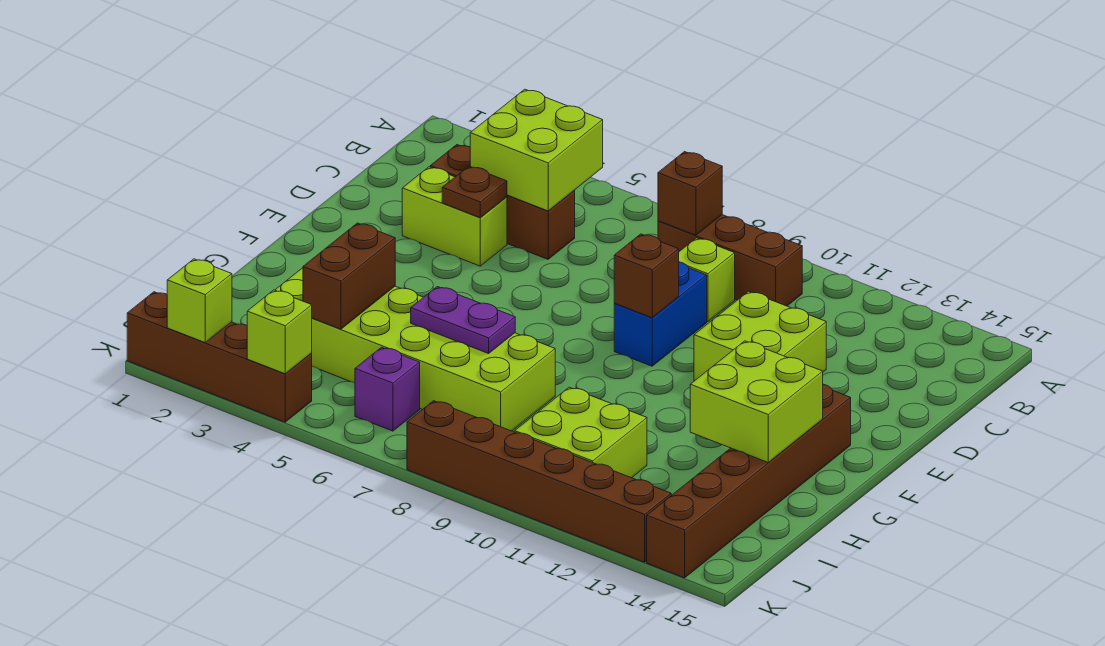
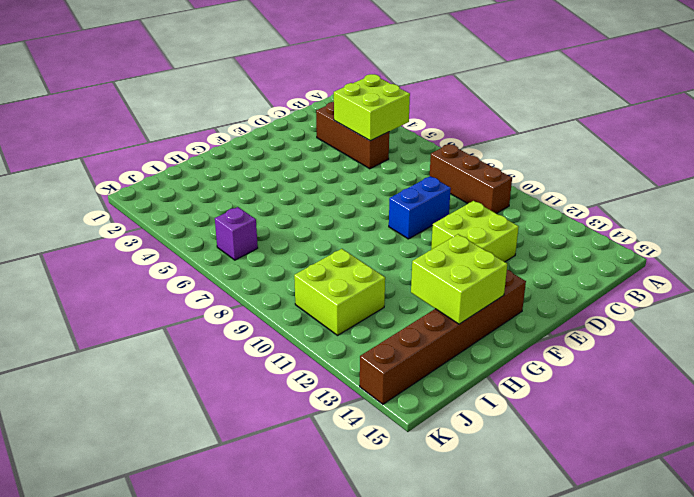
none -> lime 1x1 brick [679,238,735,322]
none -> lime 1x2 brick [402,167,507,266]
none -> lime 2x6 brick [275,268,555,431]

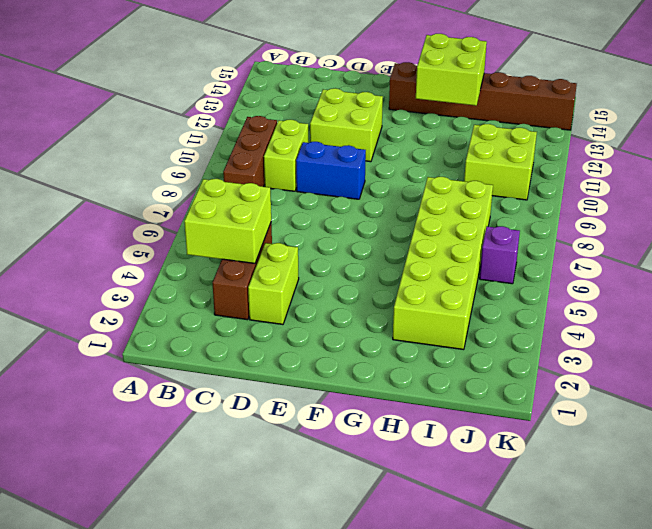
lime 1x2 brick [264,120,308,191] -> lime 1x1 brick [679,238,735,322]
none -> brown 1x4 brick [127,292,312,422]
none -> brown 1x6 brick [407,401,671,562]
none -> brown 1x1 brick [658,152,722,235]

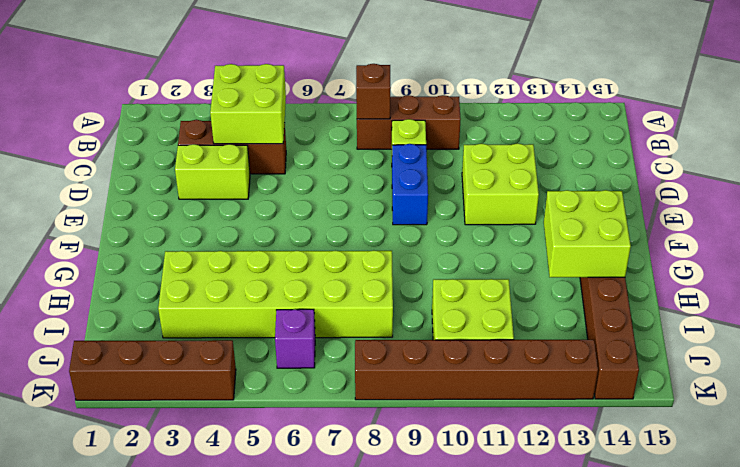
none -> brown 1x1 plate [442,166,507,217]
none -> brown 1x1 brick [614,234,679,318]
none -> brown 1x2 brick [303,223,395,329]

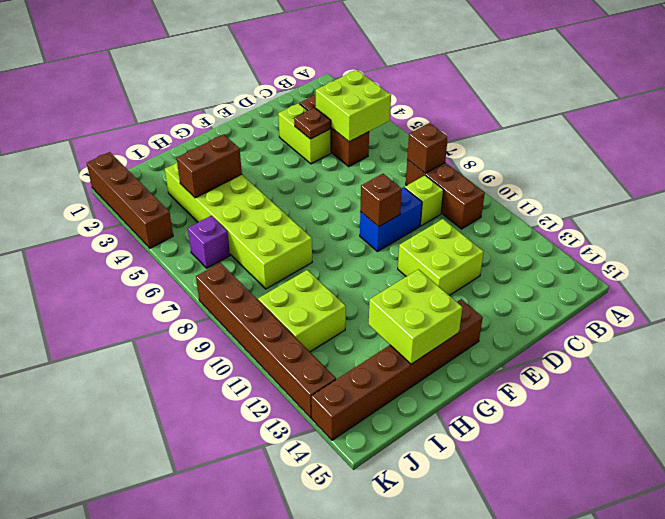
none -> purple 1x2 plate [411,287,515,354]
none -> lime 1x1 brick [167,259,232,342]
none -> lime 1x1 brick [247,290,312,374]

